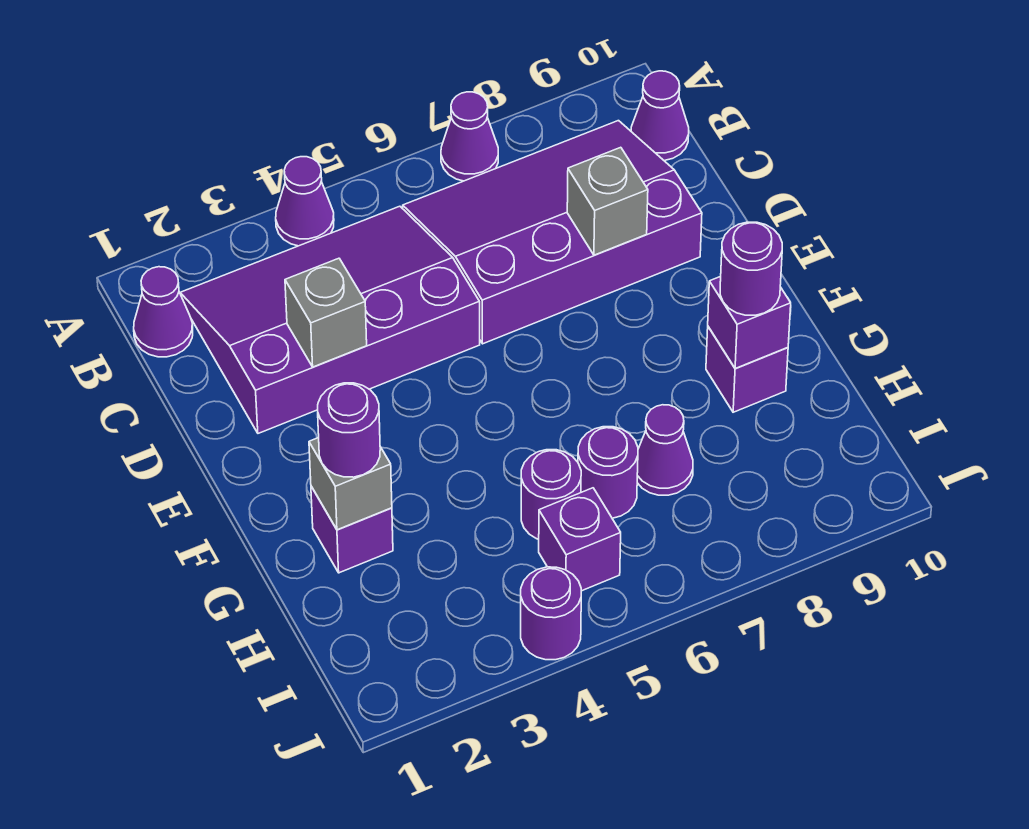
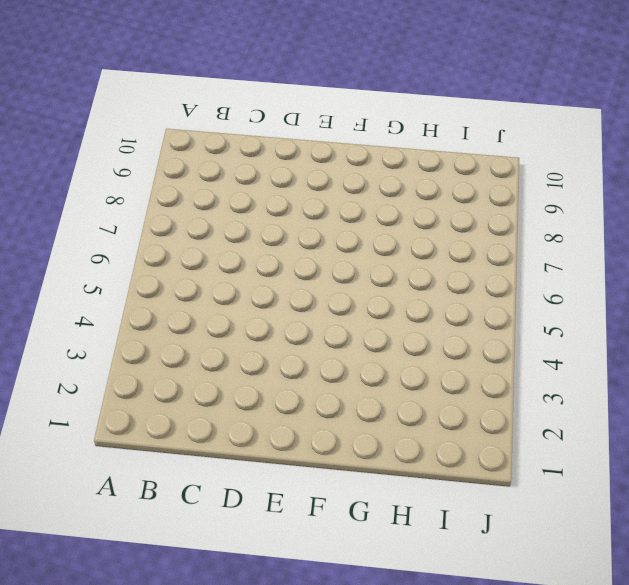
none -> purple 1x1 cone [276,157,334,246]
none -> purple 1x1 cone [441,92,498,181]
none -> purple 1x1 cone [134,267,193,357]

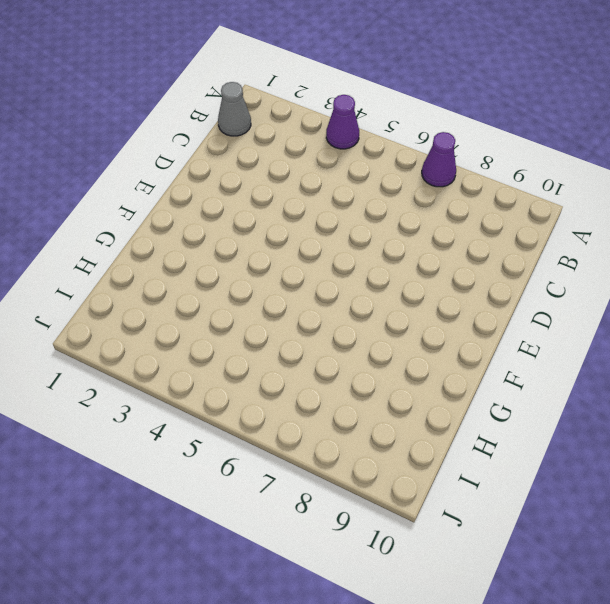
grey 1x1 cone [218,82,251,136] -> purple 1x1 cone [134,267,193,357]
none -> purple 3x4 slope [180,206,480,433]
none -> purple 3x4 slope [403,121,702,344]
none -> purple 1x1 cone [631,71,689,161]

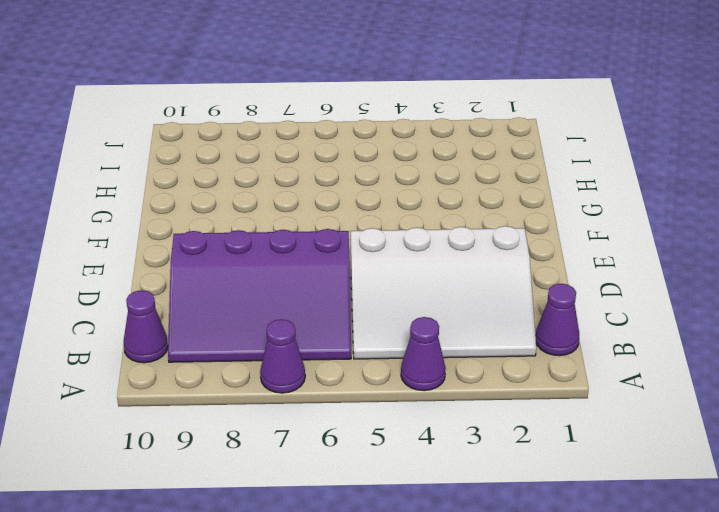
white 3x4 slope [351,226,536,359] -> purple 3x4 slope [180,206,480,433]
none -> purple 1x1 brick [311,486,393,573]
none -> purple 1x1 brick [706,327,788,412]
none -> purple 1x1 round brick [521,450,581,539]

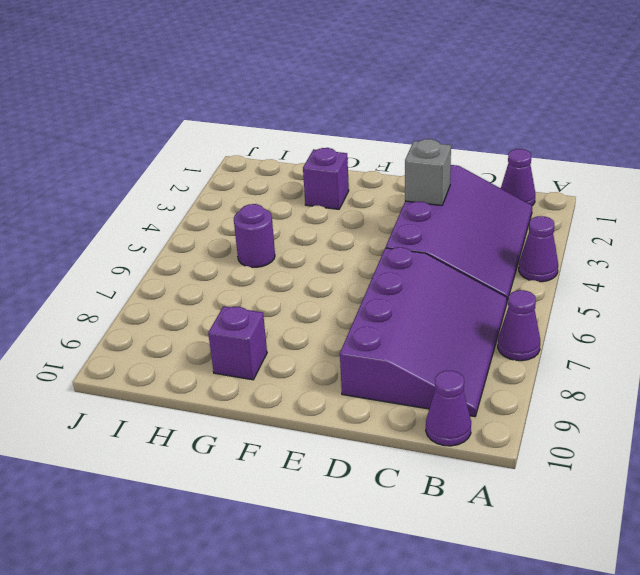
none -> purple 1x1 round brick [578,427,638,518]
none -> purple 1x1 cone [637,405,693,495]
none -> purple 1x1 brick [539,488,621,591]

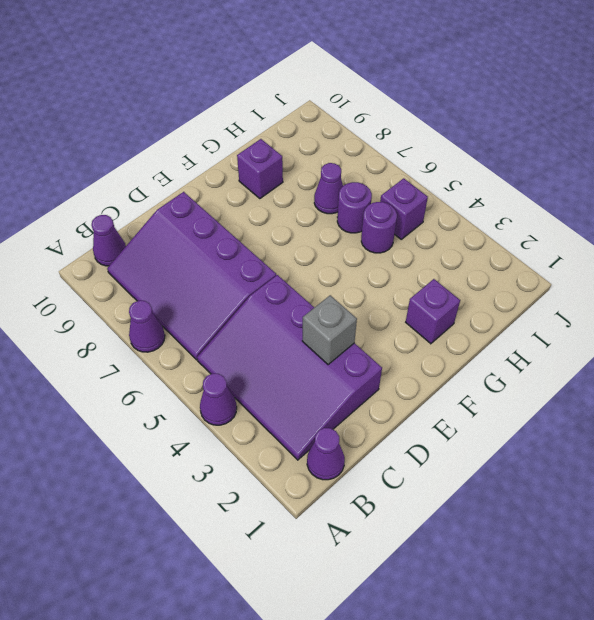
none -> purple 1x1 round brick [521,567,581,660]
none -> grey 1x1 brick [567,147,648,255]
none -> grey 1x1 brick [309,438,392,530]

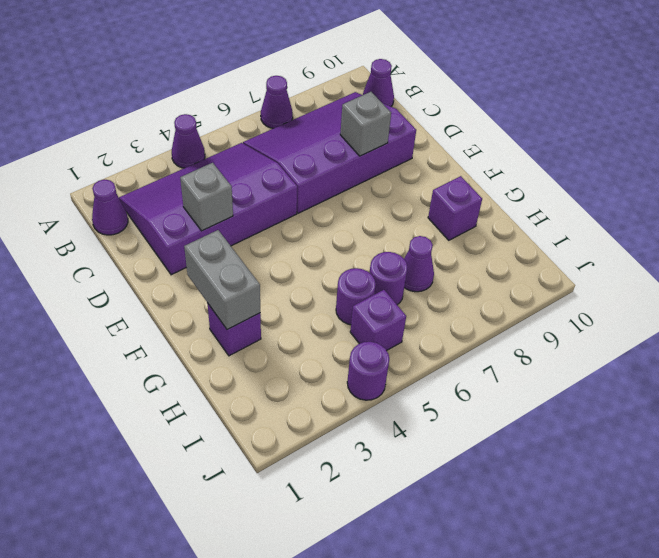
grey 1x2 brick [184,230,260,330] -> grey 1x1 brick [309,438,392,530]
none -> purple 1x1 brick [708,276,791,369]
none -> purple 1x1 round brick [318,383,380,477]
none -> purple 1x1 round brick [720,222,782,315]

